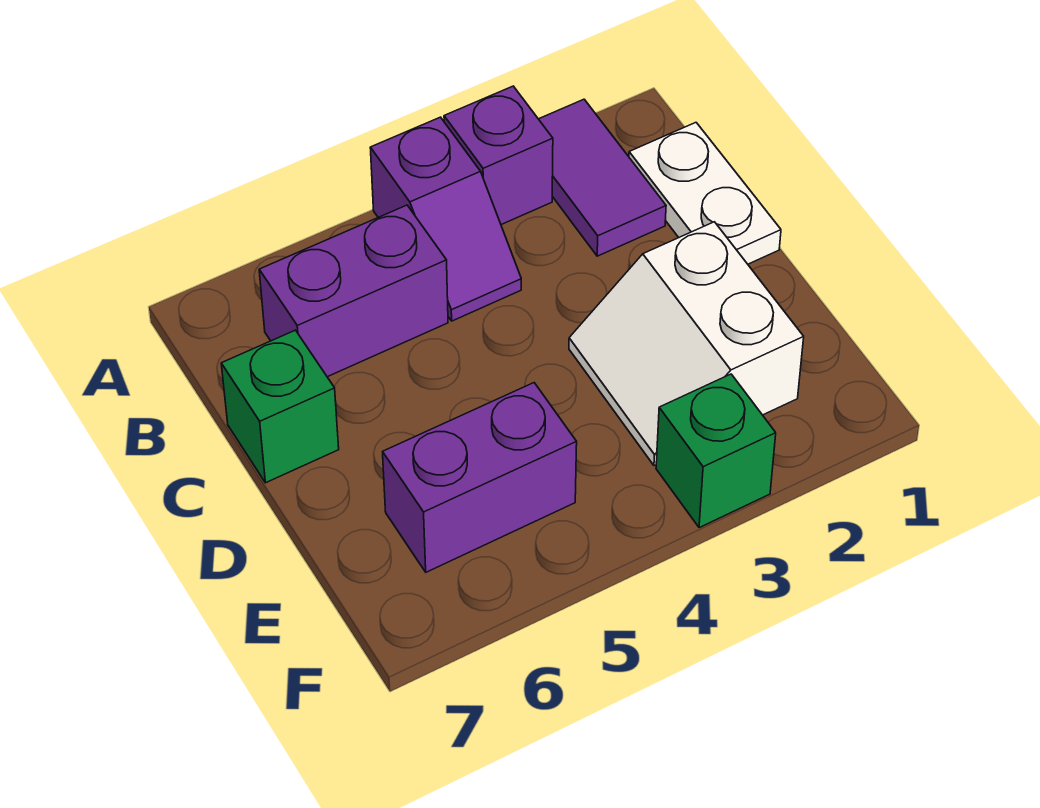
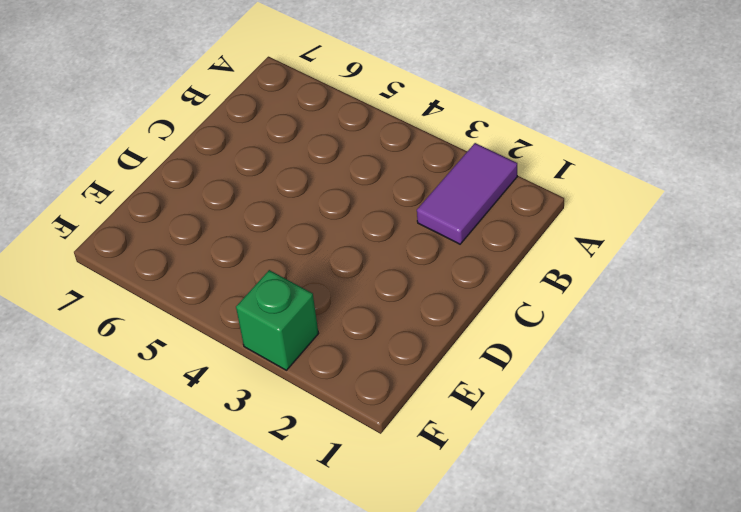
none -> purple 1x1 brick [444,86,553,225]
none -> purple 1x2 slope [370,117,521,321]

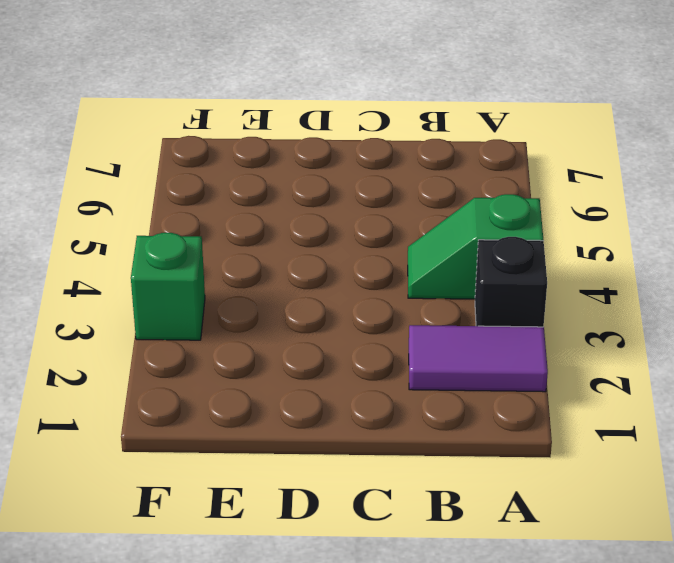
black 1x1 brick [475,237,547,327] -> purple 1x1 brick [444,86,553,225]
green 1x2 slope [408,194,543,299] -> purple 1x2 slope [370,117,521,321]
none -> white 1x2 plate [629,123,781,264]
none -> purple 1x2 brick [259,205,448,377]

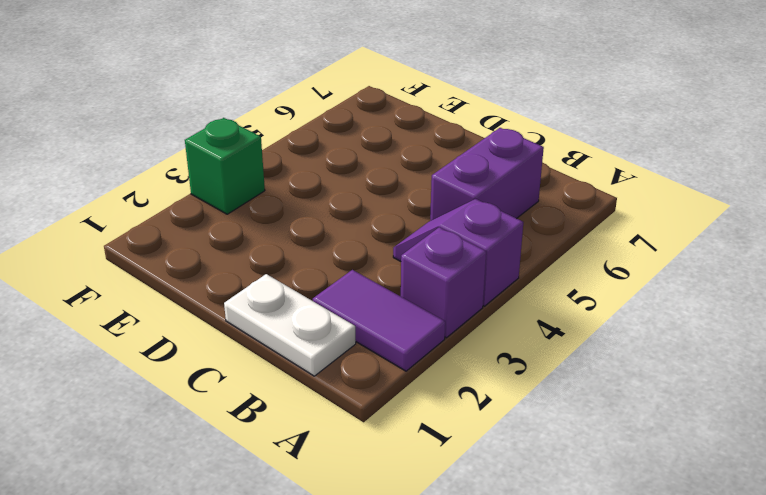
none -> green 1x1 brick [221,330,339,483]
none -> white 2x2 slope [569,222,804,466]

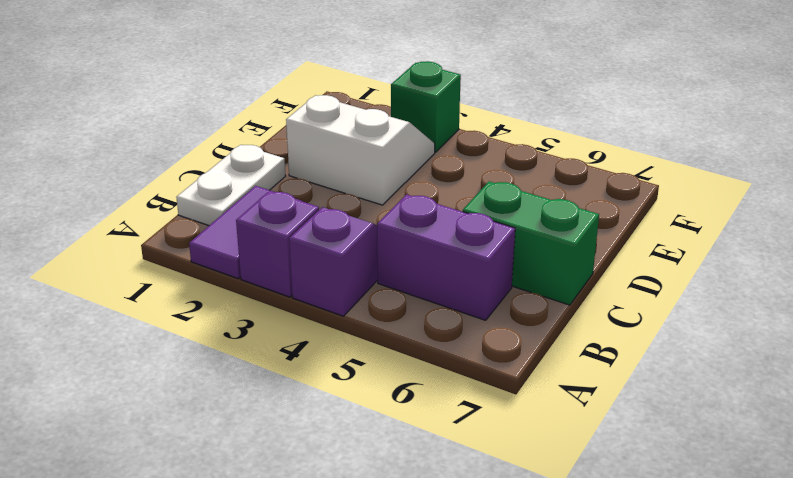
green 1x2 brick [463,181,599,305] -> green 1x1 brick [221,330,339,483]
white 2x2 slope [286,95,435,205] -> white 2x2 slope turned to [569,222,804,466]
none -> purple 1x2 brick [383,383,577,572]

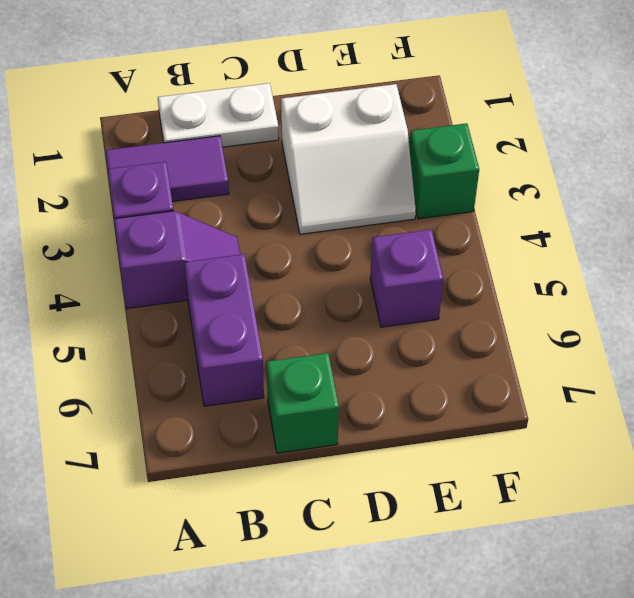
purple 1x1 brick [370,230,443,327] -> purple 1x2 brick [383,383,577,572]

